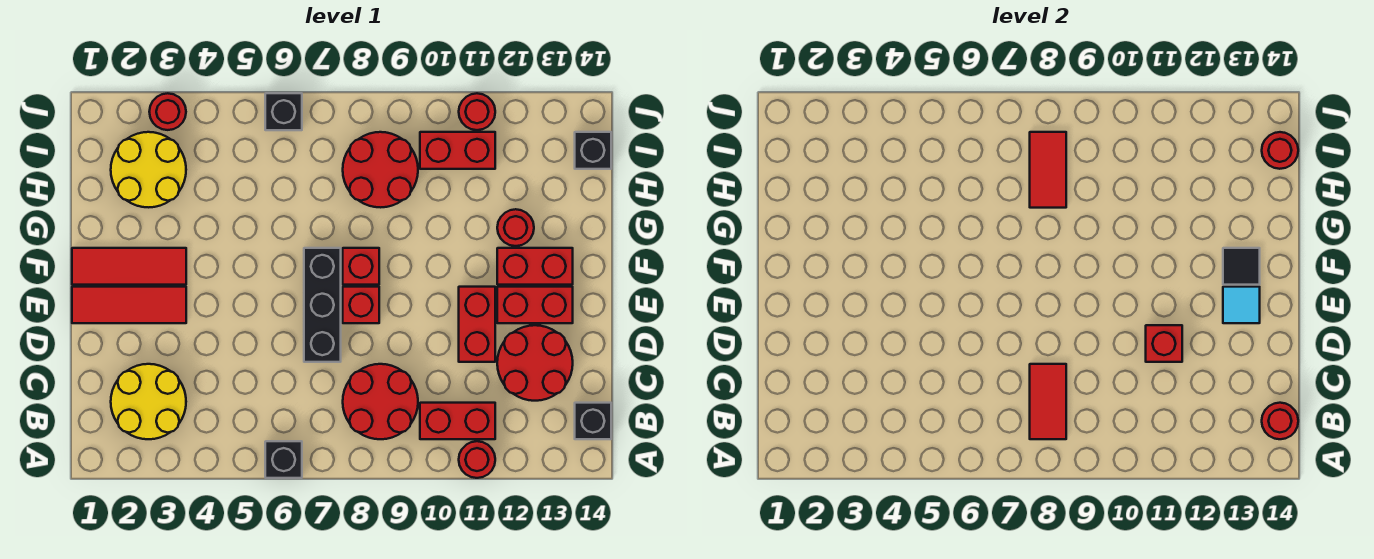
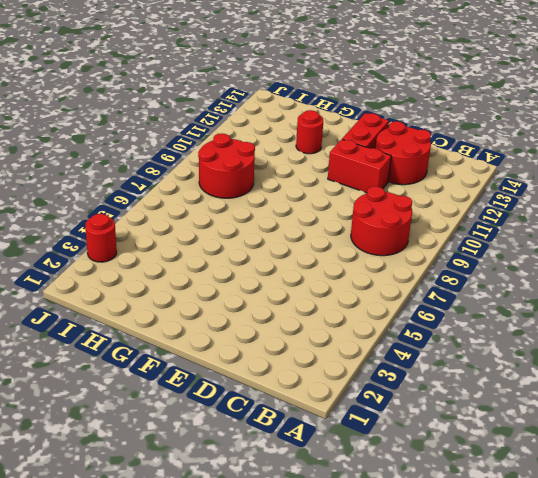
none -> black 1x1 brick [265,441,302,478]
none -> red 1x1 round brick [459,441,495,478]
none -> yellow 2x2 round brick [111,364,186,439]
none -> red 1x2 brick [420,403,495,439]

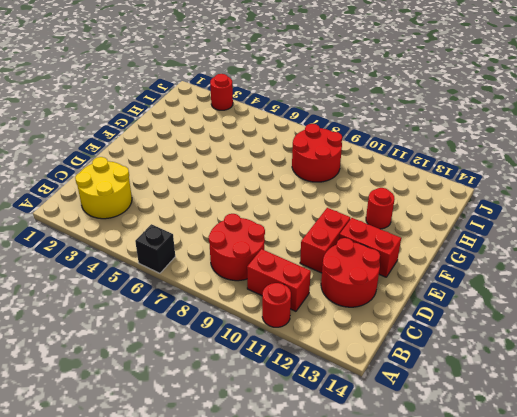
none -> black 1x1 brick [575,403,611,439]
none -> black 1x3 brick [304,248,341,362]
none -> red 1x3 tile [72,287,186,323]
none -> red 1x1 brick [343,287,379,323]

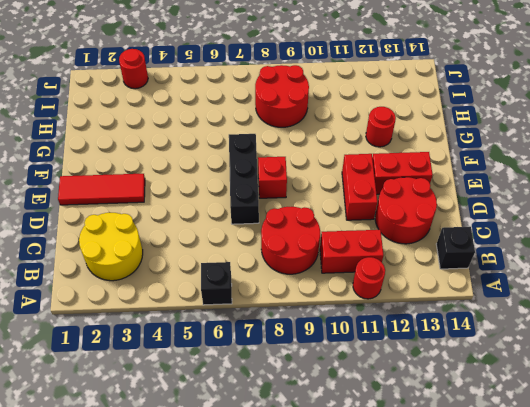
none -> red 1x3 tile [72,248,186,285]
none -> red 1x1 brick [343,248,379,285]
none -> red 1x2 brick [497,248,573,285]
none -> yellow 2x2 round brick [111,132,186,207]

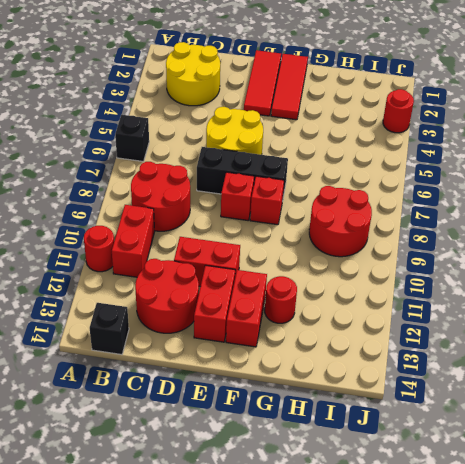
yellow 2x2 round brick [206,107,263,155] -> yellow 2x2 round brick moved to [111,132,186,207]
none -> red 1x2 brick [420,132,495,169]
none -> black 1x1 brick [575,132,611,169]
none -> black 1x1 brick [265,93,302,130]
none -> red 1x1 round brick [459,93,495,130]

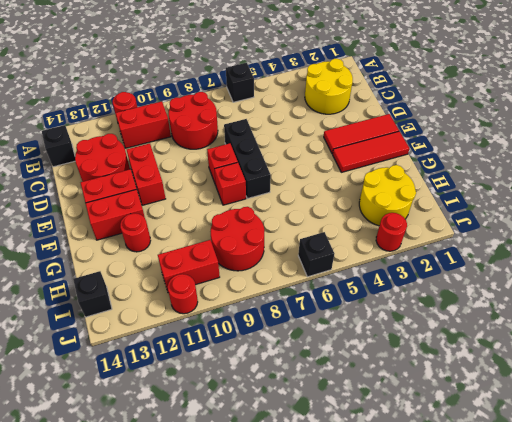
none -> red 1x2 tile [1030,364,1066,439]
none -> red 1x1 round brick [1262,403,1298,439]
none -> red 1x1 brick [1146,325,1182,362]
none -> cyan 1x1 tile [1223,287,1260,323]

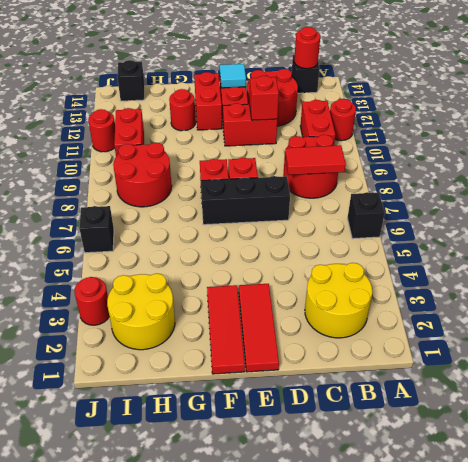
none -> black 1x1 tile [1223,248,1260,285]
none -> red 1x2 tile [1030,132,1066,208]
none -> red 1x1 round brick [1262,132,1298,169]

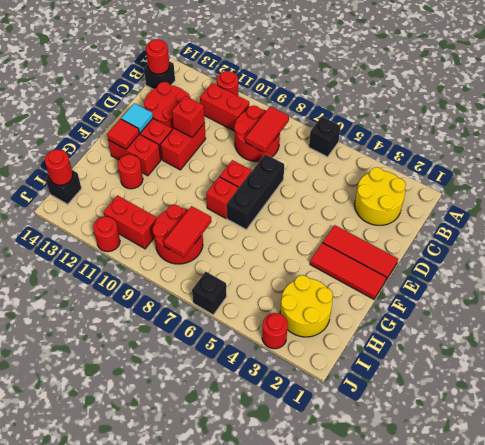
red 1x1 tile [107,119,139,149] -> black 1x1 tile [1223,248,1260,285]

